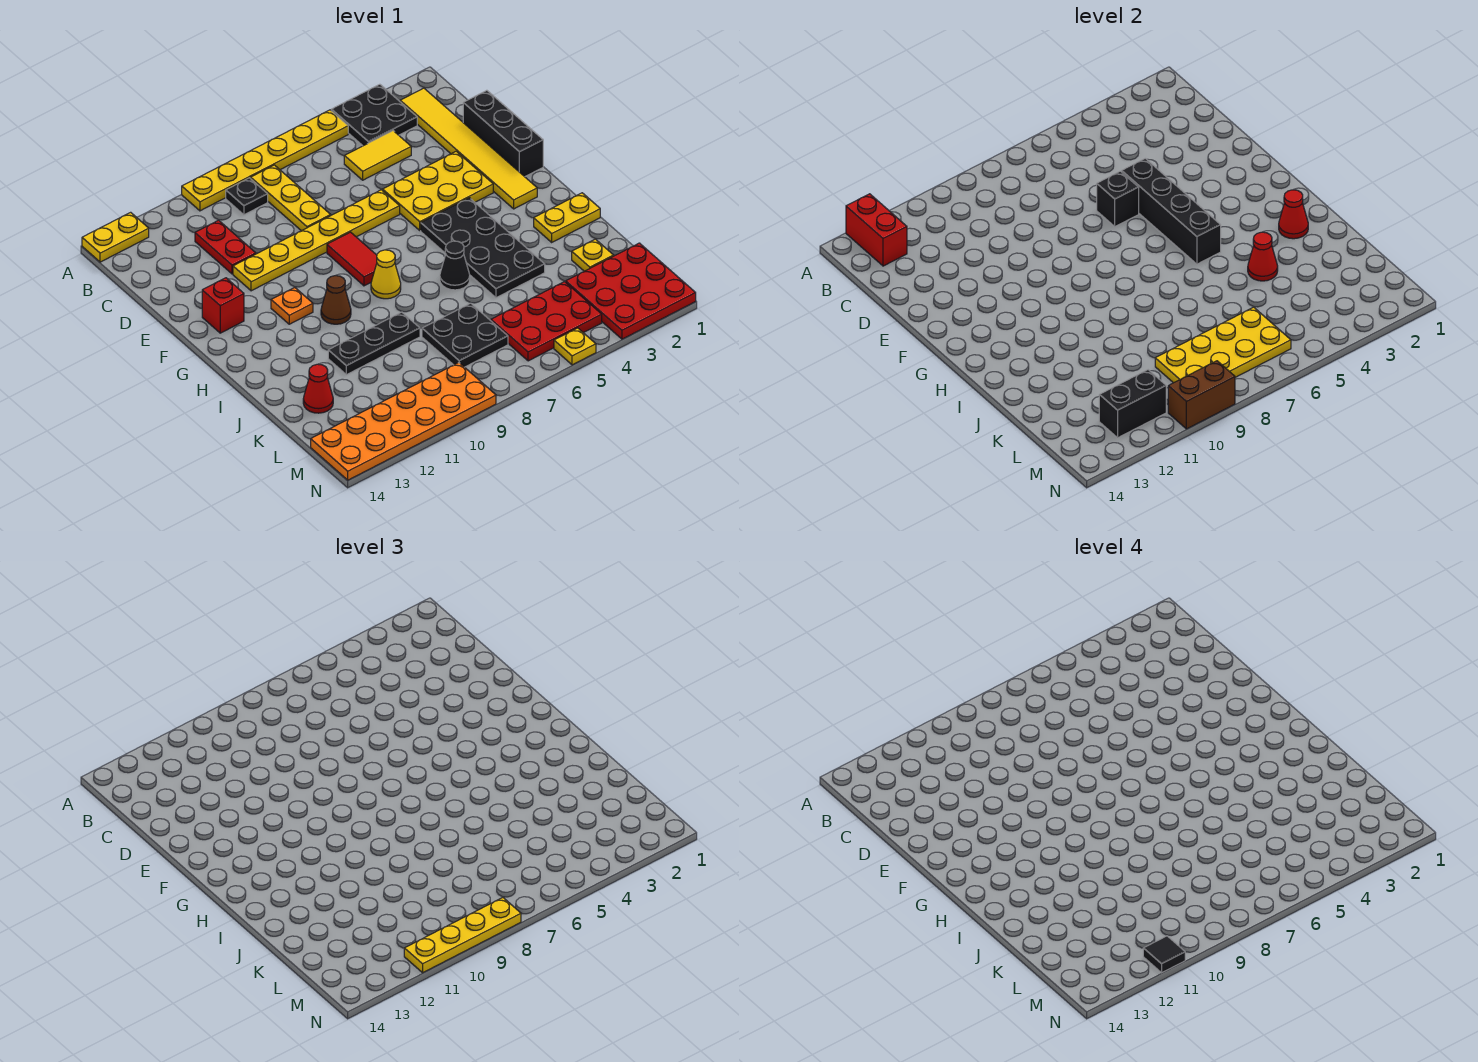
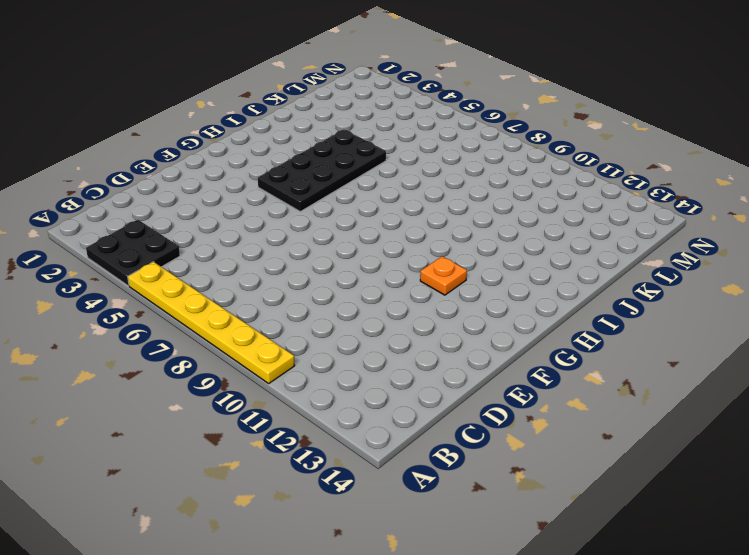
none -> yellow 1x2 plate [82,212,149,262]
none -> yellow 1x6 tile [400,88,537,209]
none -> yellow 1x3 plate [251,165,331,231]
none -> black 1x1 plate [226,178,268,215]

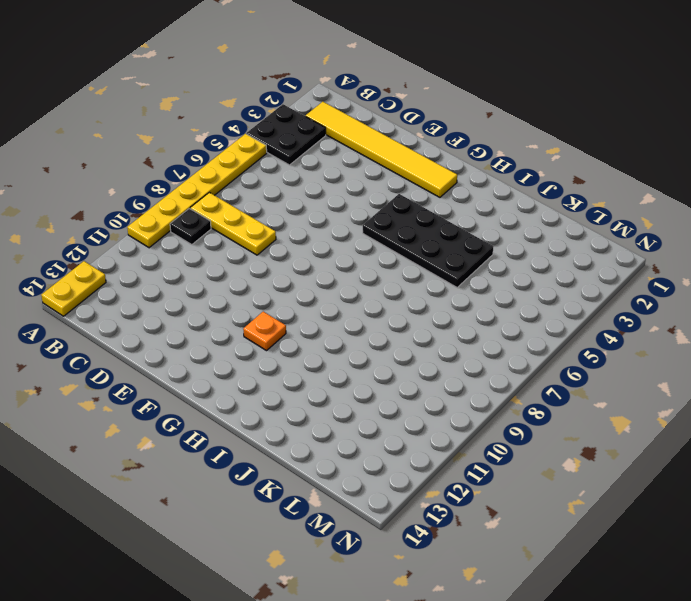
none -> yellow 1x2 tile [344,131,411,180]
none -> red 1x2 plate [195,220,256,274]
none -> black 1x3 brick [463,90,543,177]
none -> yellow 2x3 plate [383,151,493,230]

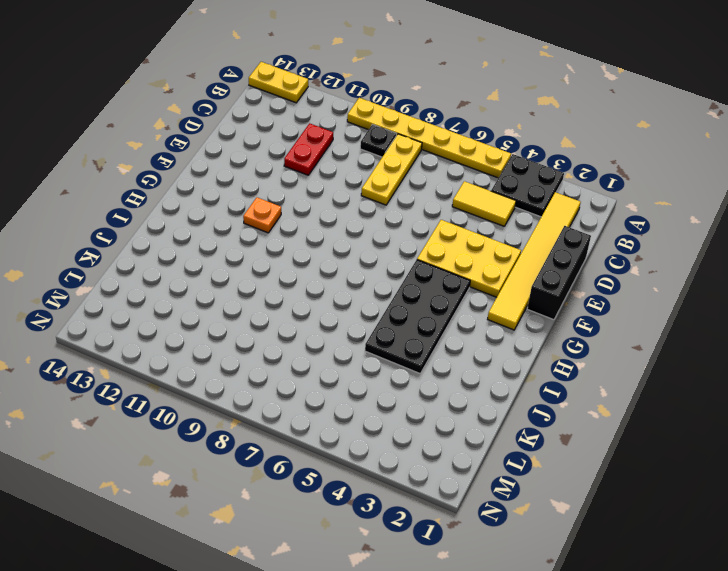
none -> yellow 1x6 plate [233,190,400,291]
none -> red 1x2 tile [327,232,377,286]
none -> red 1x1 brick [202,278,244,333]
none -> yellow 1x1 cone [371,250,401,299]

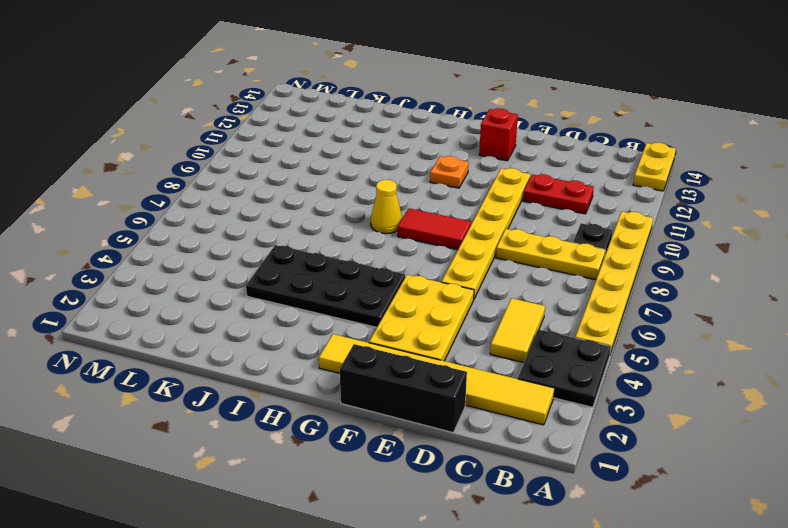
none -> brown 1x1 cone [321,276,351,324]
none -> yellow 1x2 plate [534,193,600,242]
none -> black 1x1 cone [440,241,470,290]
none -> black 1x3 plate [328,312,420,375]

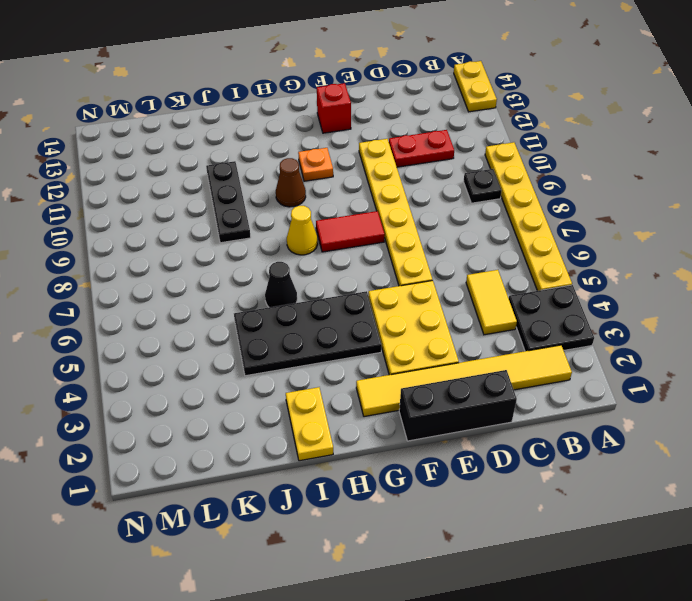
none -> yellow 1x3 plate [251,165,331,231]
none -> yellow 1x1 plate [572,239,614,271]
none -> black 2x2 plate [422,303,508,367]
none -> red 1x1 cone [303,364,333,413]

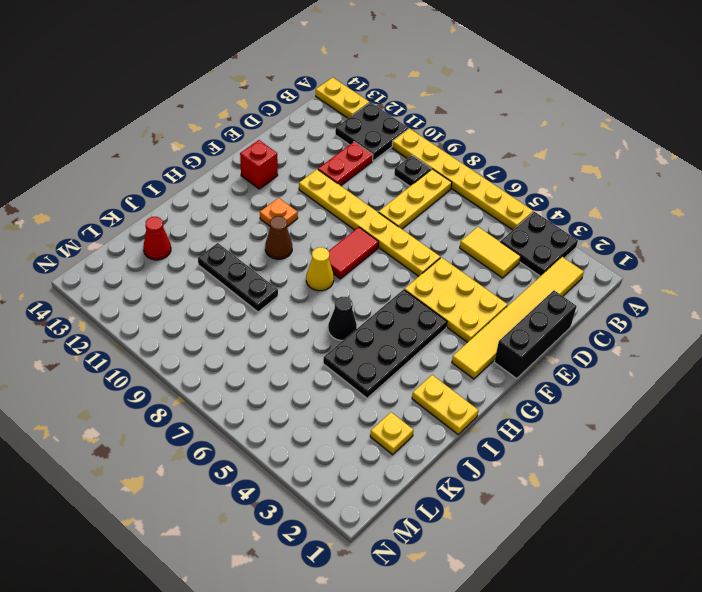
black 2x2 plate [335,102,408,161] -> black 2x2 plate moved to [422,303,508,367]
none -> red 3x3 plate [566,243,696,339]
none -> red 2x3 plate [491,282,602,361]
none -> orange 2x6 plate [311,363,496,480]
none -> yellow 1x1 plate [554,328,596,365]

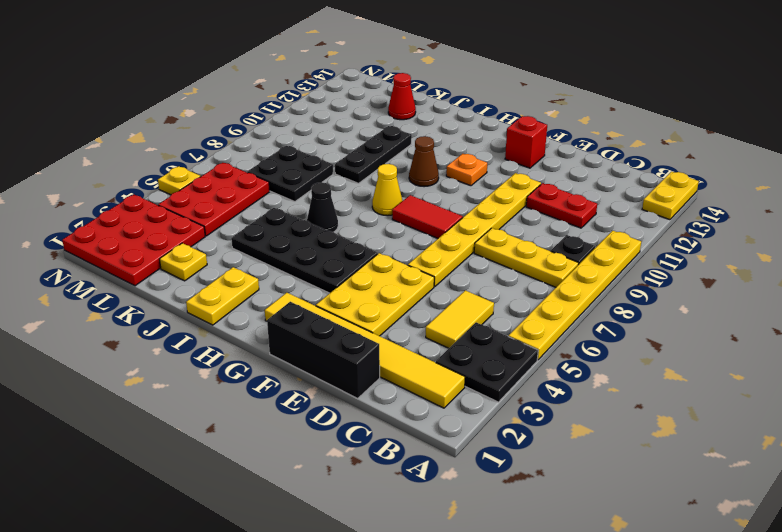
none -> orange 2x6 plate [311,363,496,480]
none -> red 1x2 brick [846,194,907,266]
none -> black 1x4 brick [1122,158,1221,264]
none -> black 1x1 brick [1097,171,1139,226]

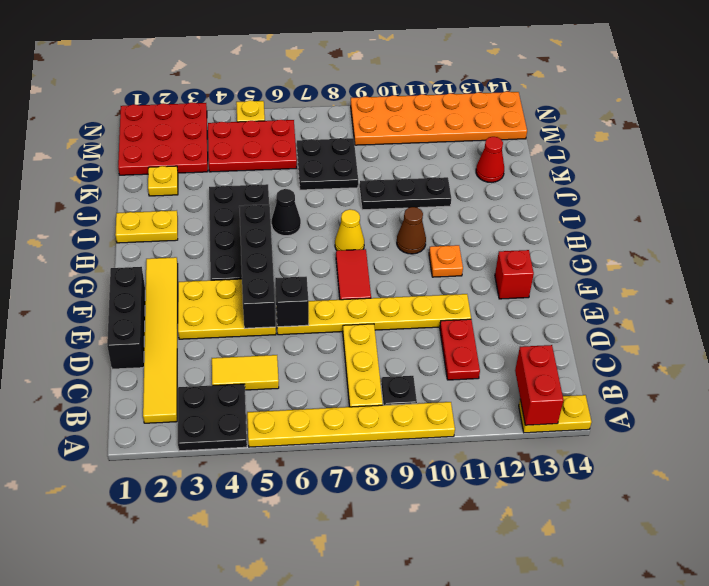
none -> red 1x1 cone [1279,190,1308,239]
none -> red 1x1 cone [1248,232,1278,281]
none -> yellow 2x4 plate [1155,307,1291,383]
none -> black 1x2 brick [1099,370,1166,438]

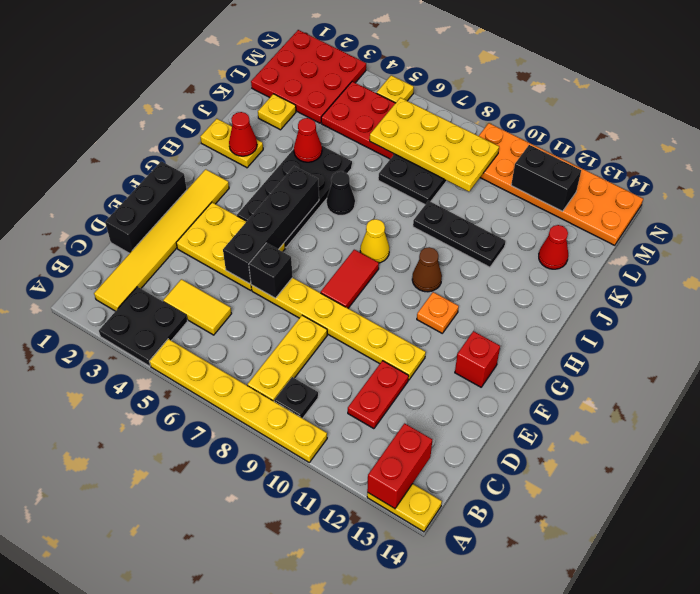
none -> brown 1x2 brick [1168,361,1235,429]
none -> yellow 1x4 plate [404,898,521,973]
none -> black 1x1 tile [1143,936,1185,973]

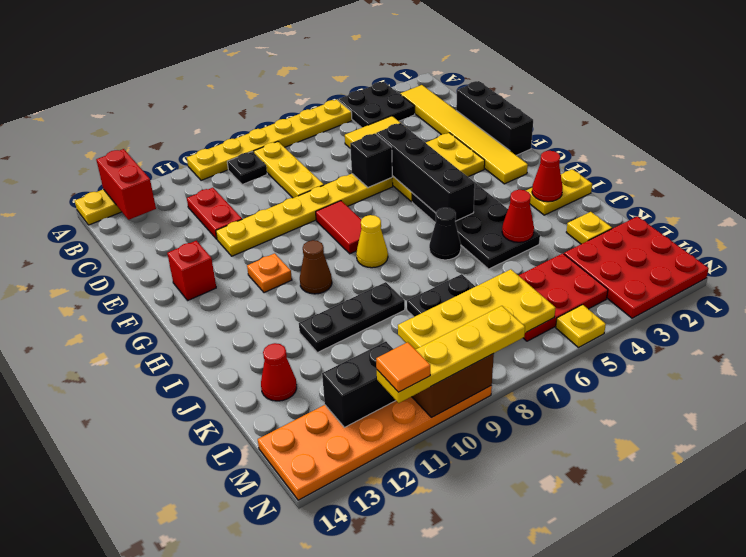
orange 1x1 tile [376,342,430,392] -> black 1x1 tile [1143,936,1185,973]

